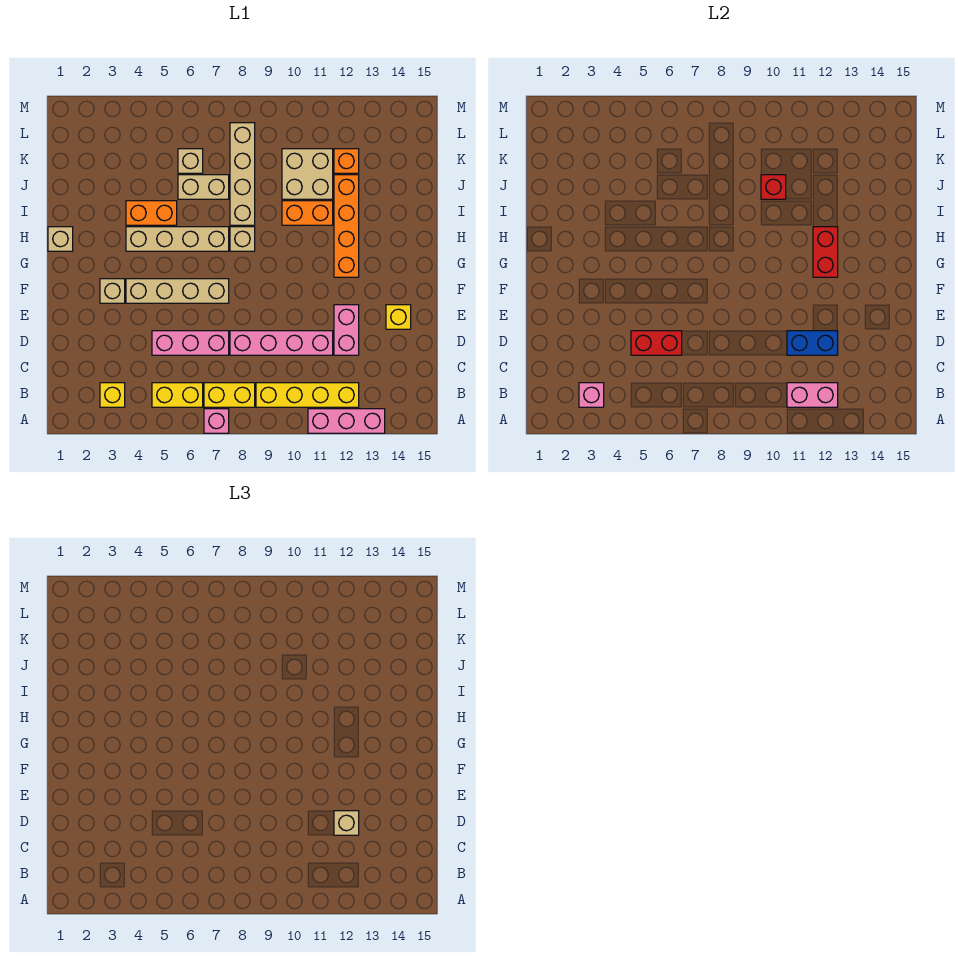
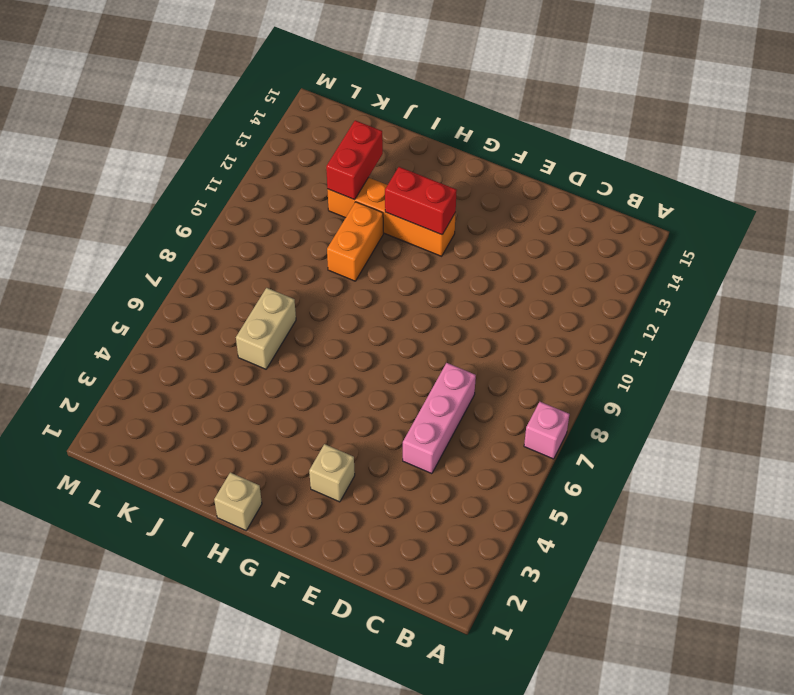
red 1x2 brick [326,120,383,200] -> red 1x2 brick moved to [631,331,682,355]
none -> pink 1x3 brick [308,409,385,433]
none -> yellow 1x1 brick [100,383,125,407]
none -> yellow 1x2 brick [152,383,203,407]
none -> yellow 1x2 brick [204,383,255,407]

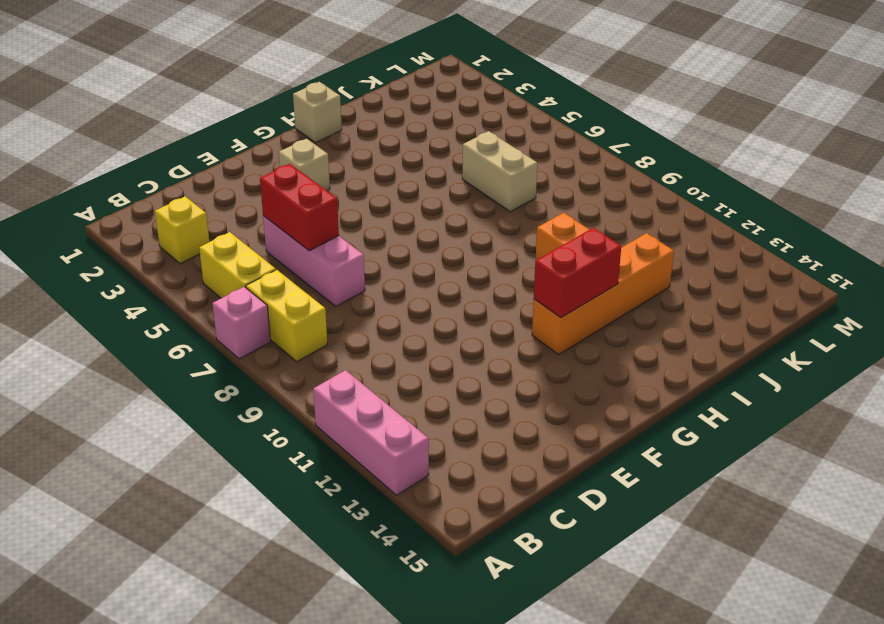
none -> yellow 1x4 brick [256,383,359,407]
none -> pink 1x4 brick [230,331,333,355]
none -> pink 1x2 brick [334,305,359,355]
none -> yellow 1x1 brick [386,305,411,329]

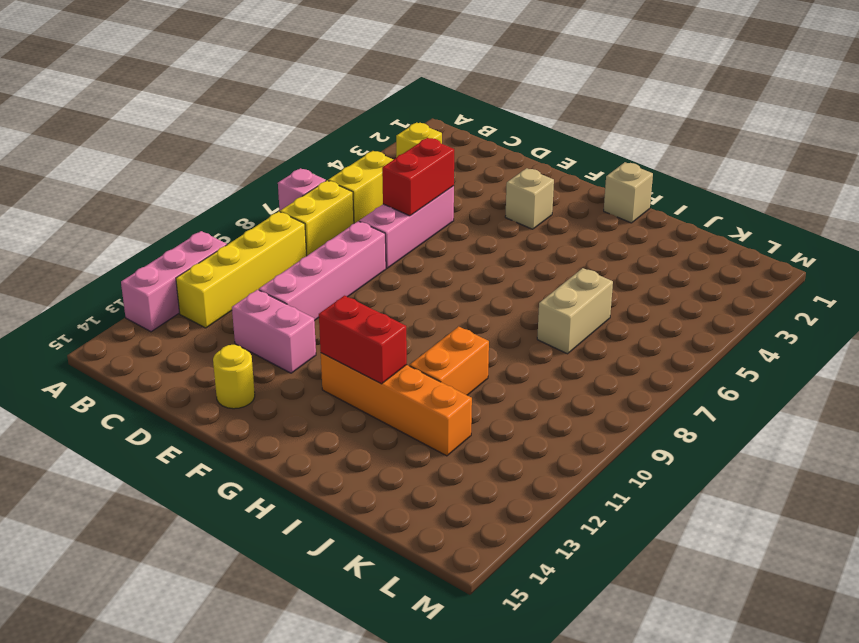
yellow 1x1 round brick [213,345,255,409] -> yellow 1x1 brick [386,305,411,329]
none -> tan 1x4 brick [126,279,229,303]
none -> tan 1x4 brick [126,227,229,251]
none -> tan 1x1 brick [230,227,255,251]
none -> orange 1x2 brick [126,201,177,225]

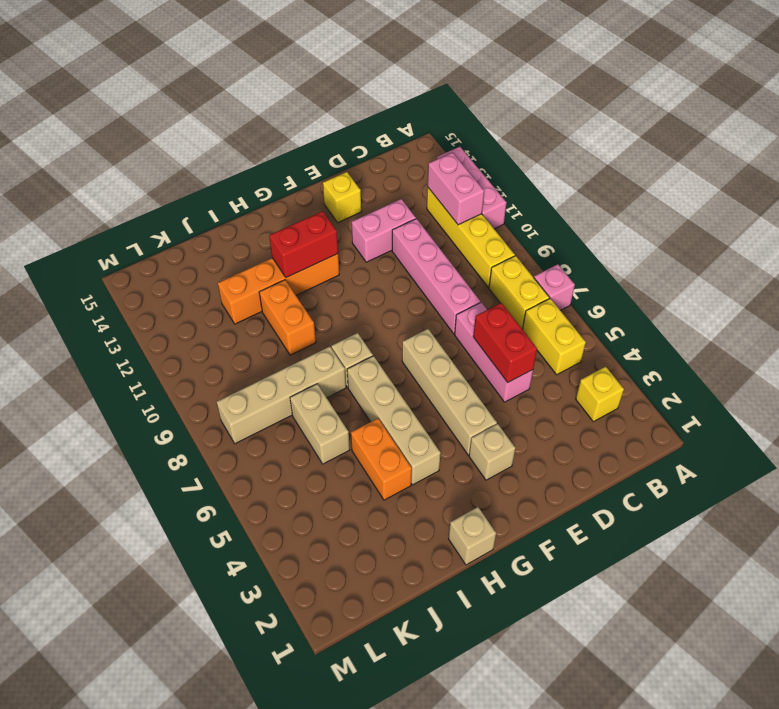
none -> tan 2x2 brick [282,149,333,199]
none -> tan 1x1 brick [178,149,203,173]
none -> orange 1x1 brick [334,149,359,173]
none -> pink 1x1 brick [579,383,604,407]

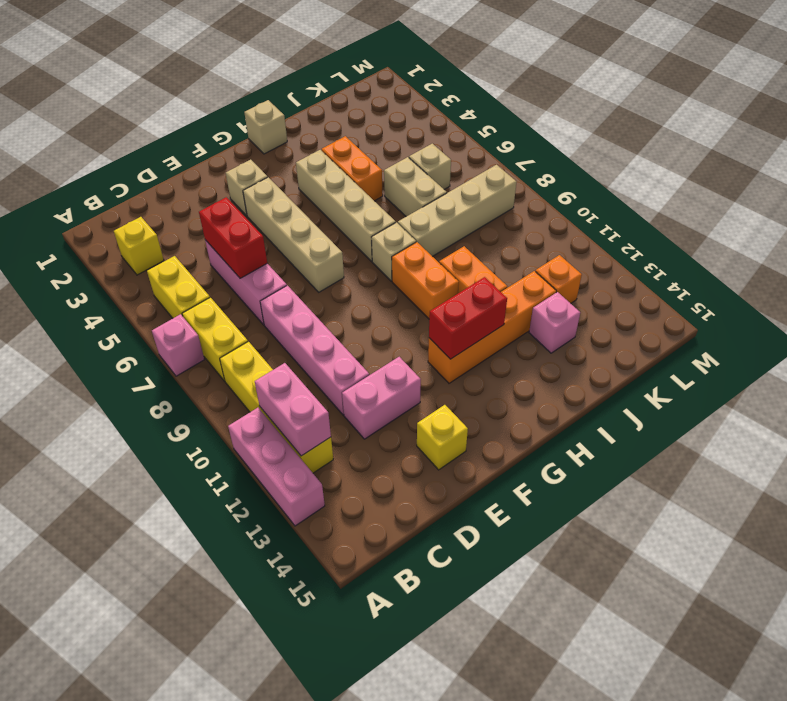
orange 1x2 brick [392,242,459,319] -> none
pink 1x1 brick [529,292,580,353] -> pink 1x1 brick moved to [579,383,604,407]
none -> tan 2x2 brick [282,149,333,199]
none -> blue 1x2 brick [787,331,838,355]
none -> red 1x1 brick [761,175,786,199]
none -> tan 1x1 brick [334,811,359,835]

